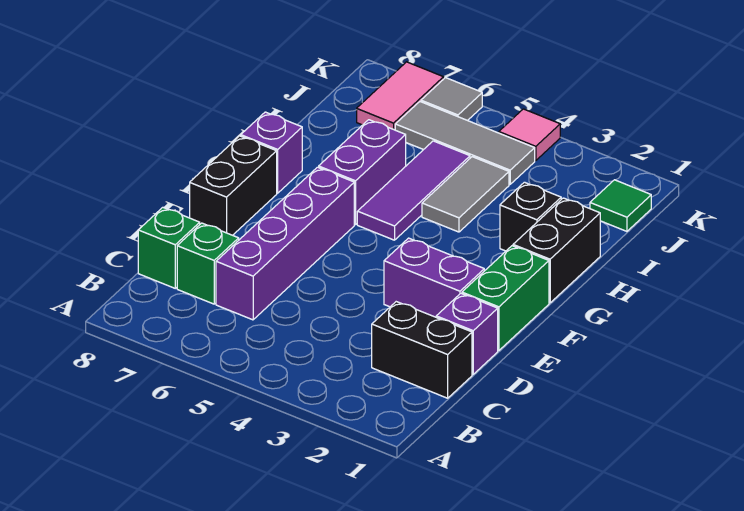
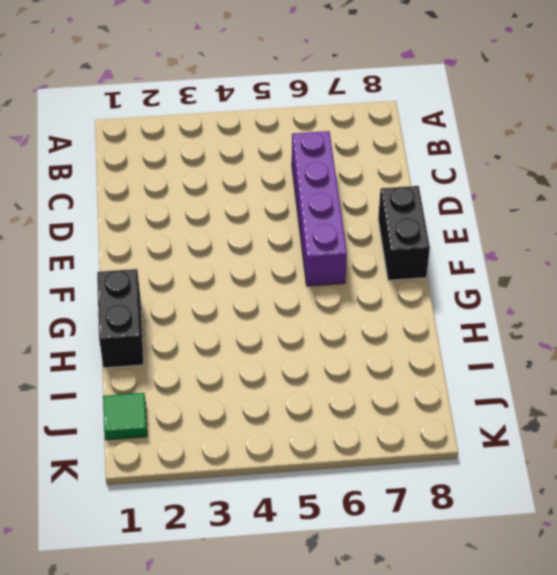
none -> black 1x2 brick [372,302,472,398]
none -> green 1x1 brick [177,223,239,304]
none -> green 1x1 brick [138,207,200,288]

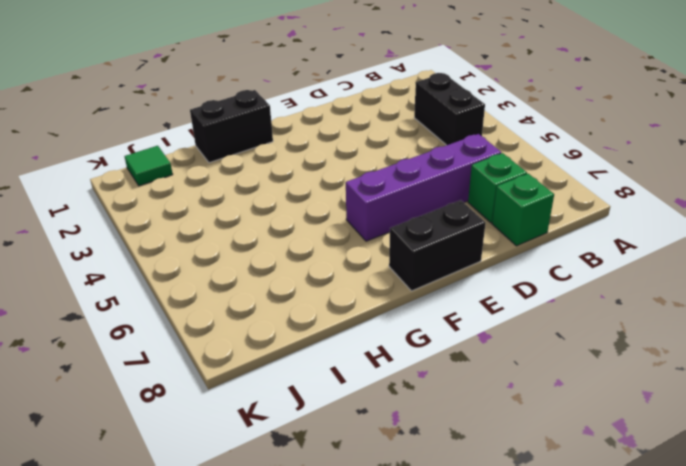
black 1x2 brick [414,73,485,145] -> black 1x2 brick moved to [372,302,472,398]
none -> purple 1x1 brick [436,293,498,374]
none -> green 1x2 brick [462,246,549,351]
none -> purple 1x2 brick [384,238,484,317]

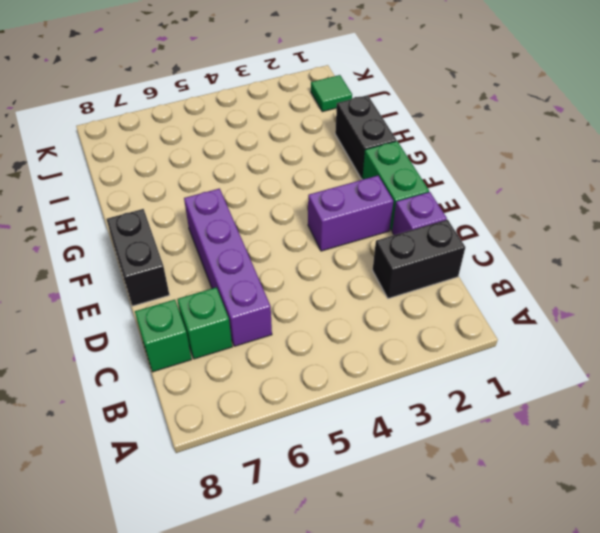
none -> purple 1x3 tile [357,141,470,240]
none -> purple 1x2 brick [319,120,406,225]
none -> purple 1x1 brick [241,112,302,193]

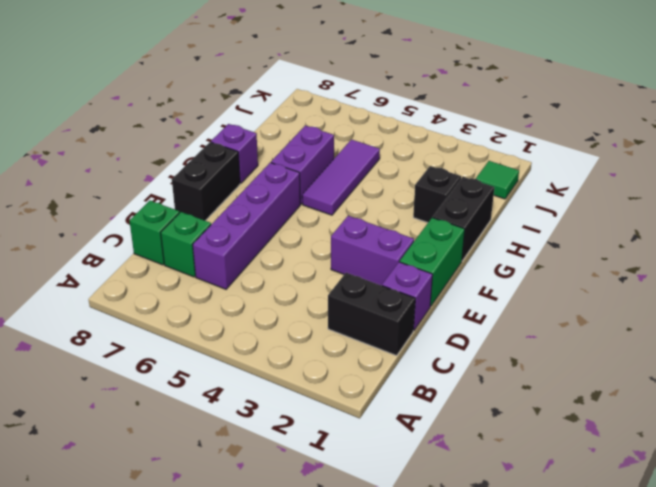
none -> grey 1x2 tile [422,157,509,232]
none -> grey 1x3 tile [395,102,535,184]
none -> pink 1x2 tile [357,62,444,130]

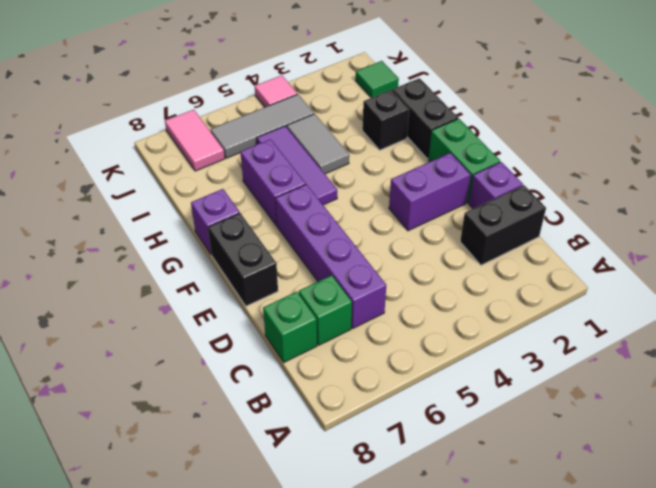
none -> grey 1x1 tile [421,78,482,121]

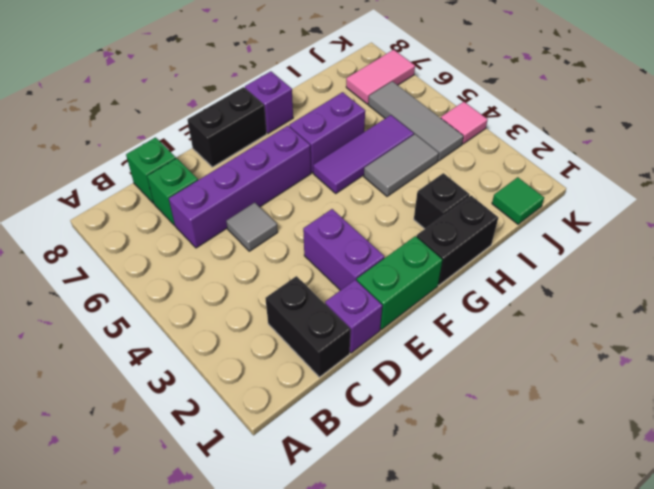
grey 1x1 tile [226,202,278,251] -> grey 1x1 tile moved to [421,78,482,121]

